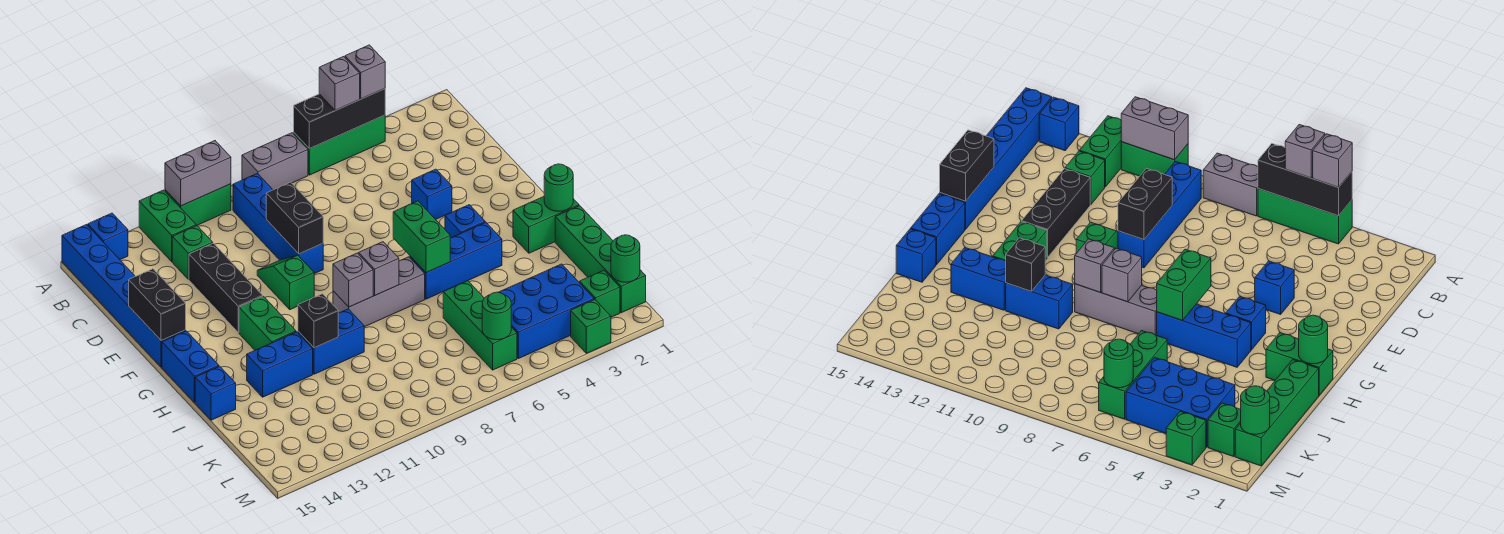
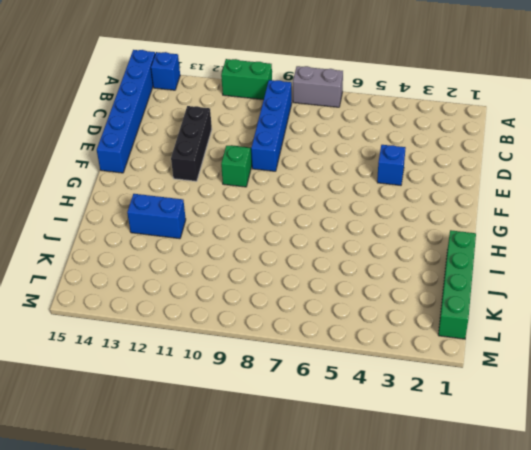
none -> green 1x3 brick [294,115,385,175]
none -> green 1x2 brick [139,190,196,262]
none -> green 1x1 brick [172,226,213,279]
none -> blue 1x1 brick [445,205,485,238]

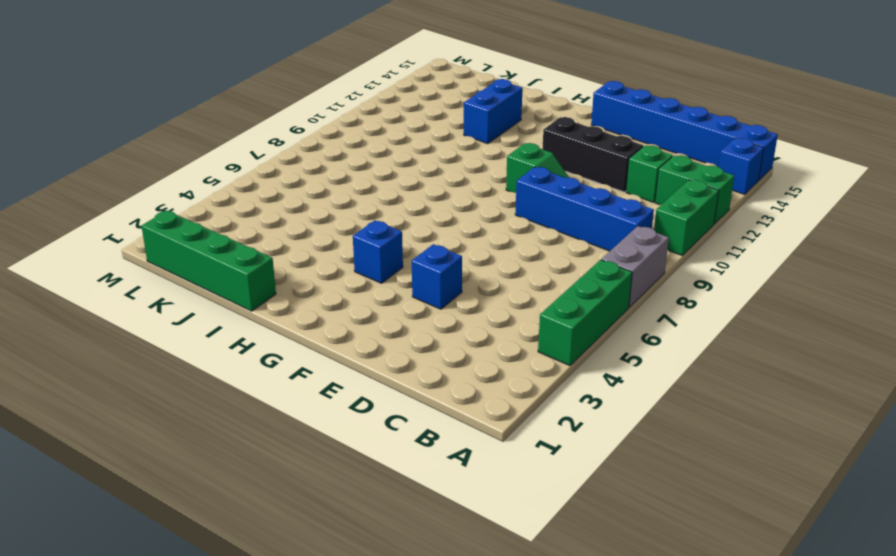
none -> green 1x2 brick [239,297,296,350]
none -> blue 1x2 brick [162,331,219,402]
none -> green 1x2 brick [513,197,579,253]
none -> blue 1x3 brick [410,222,502,299]

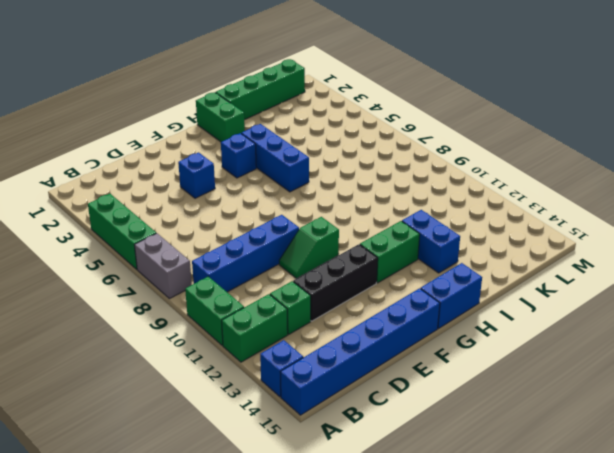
none -> grey 1x3 brick [333,257,425,327]
none -> blue 1x2 brick [298,309,364,374]
none -> blue 1x1 brick [195,366,236,420]
none -> green 1x3 brick [443,281,517,370]

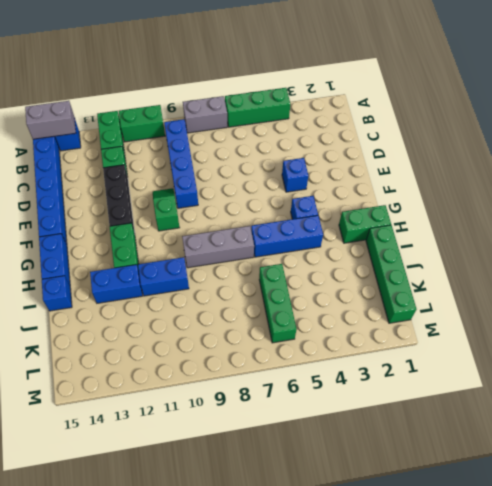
grey 1x2 brick [25,101,76,139] -> grey 1x2 brick moved to [165,141,231,206]
none -> blue 2x3 brick [498,264,594,359]
none -> green 1x1 brick [580,270,620,317]
none -> green 1x1 brick [571,299,611,353]
none -> black 1x3 brick [294,89,385,149]

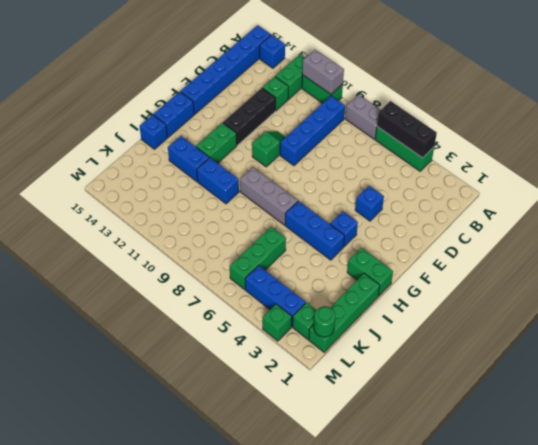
blue 1x3 brick [245,265,306,327] -> blue 2x3 brick [498,264,594,359]
none -> black 1x2 brick [266,182,323,254]
none -> black 1x2 brick [129,269,186,341]
none -> green 1x2 brick [393,201,450,273]
none -> green 1x1 round brick [544,164,573,211]

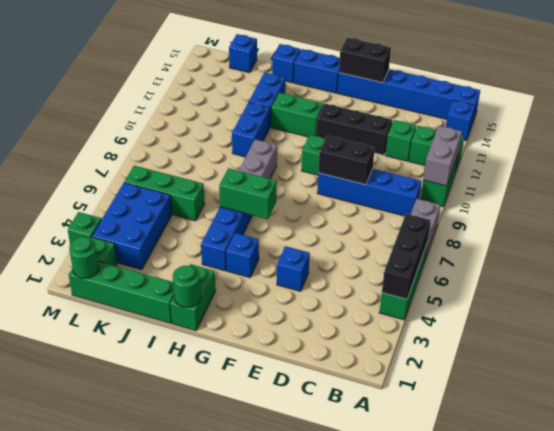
blue 1x1 brick [229,34,257,73] -> none
none -> grey 1x1 brick [359,242,399,296]
none -> grey 1x1 brick [333,253,373,307]
none -> black 1x1 brick [298,294,338,348]
none -> green 1x1 round brick [482,292,511,340]

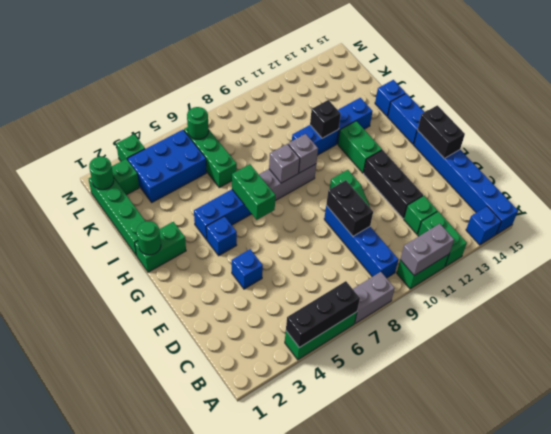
none -> grey 1x1 brick [345,45,385,99]
none -> grey 1x1 brick [319,57,360,110]

